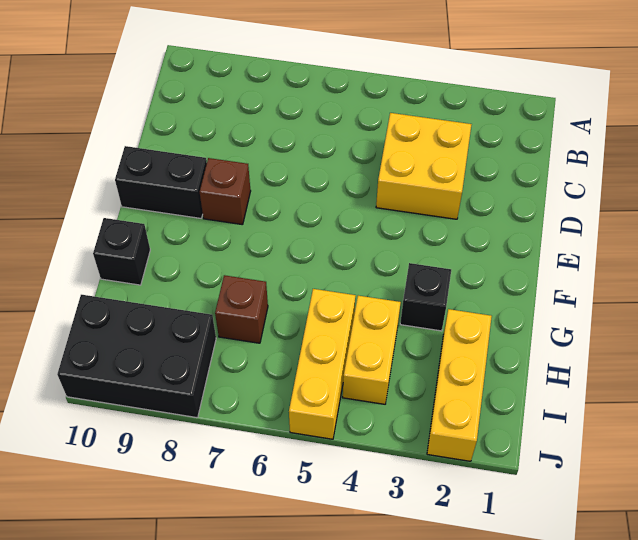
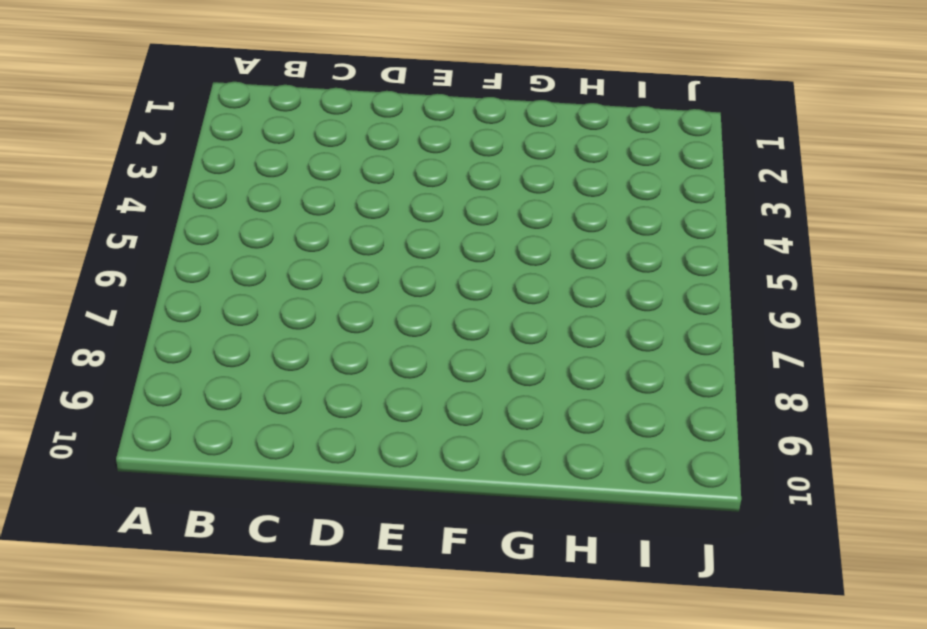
none -> yellow 2x2 brick [376,113,472,219]
none -> brown 1x1 brick [200,158,251,225]

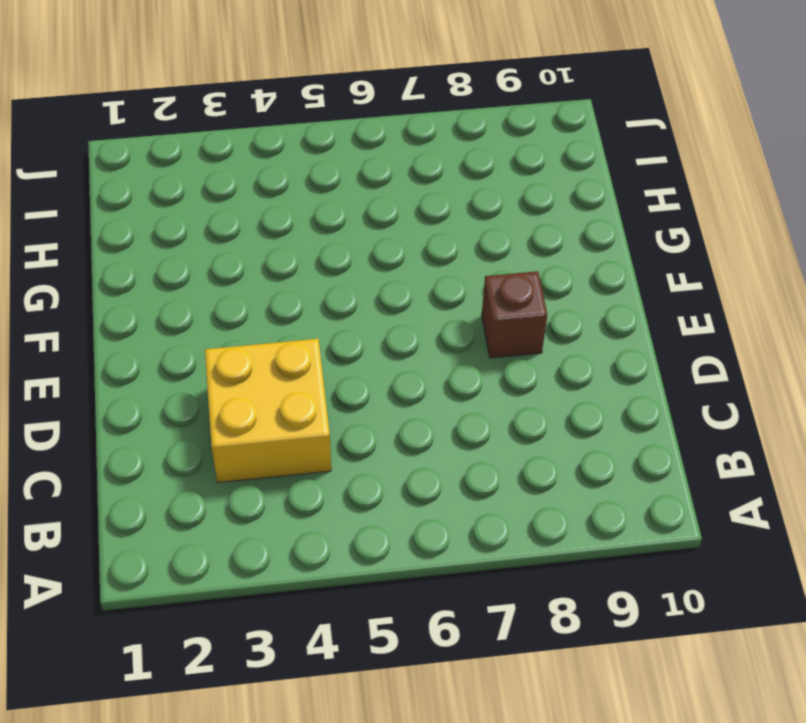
none -> black 1x2 brick [115,146,207,218]
none -> black 1x1 brick [400,263,451,331]

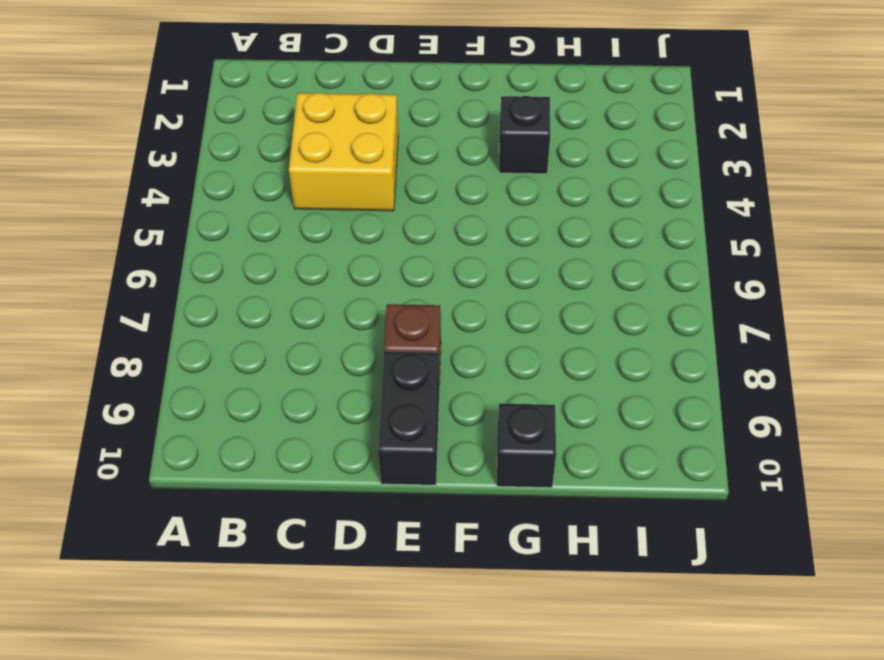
none -> yellow 1x3 brick [427,309,492,461]
none -> yellow 1x2 brick [343,296,401,404]

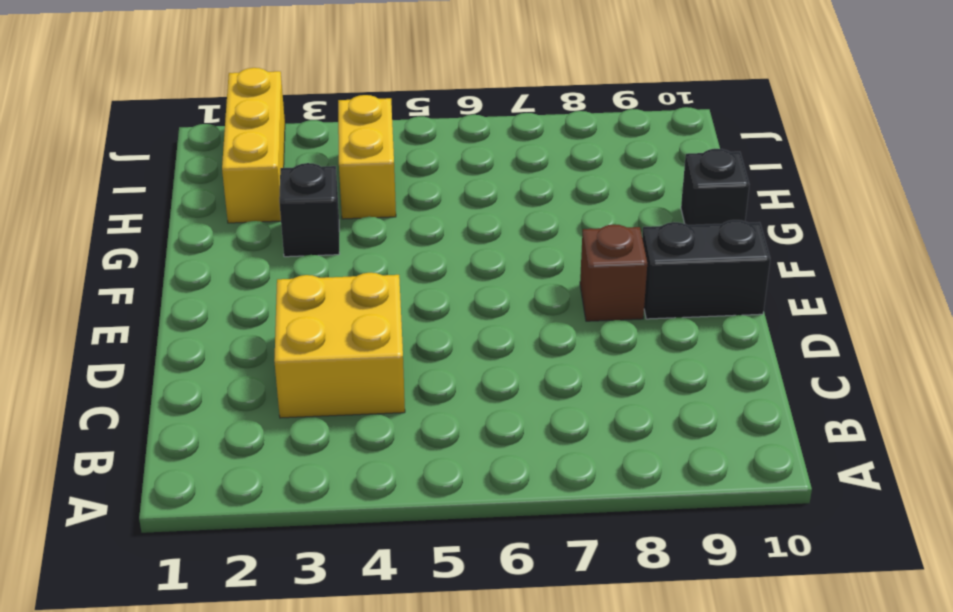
none -> yellow 1x3 brick [289,289,356,439]
none -> brown 1x1 brick [215,275,268,343]

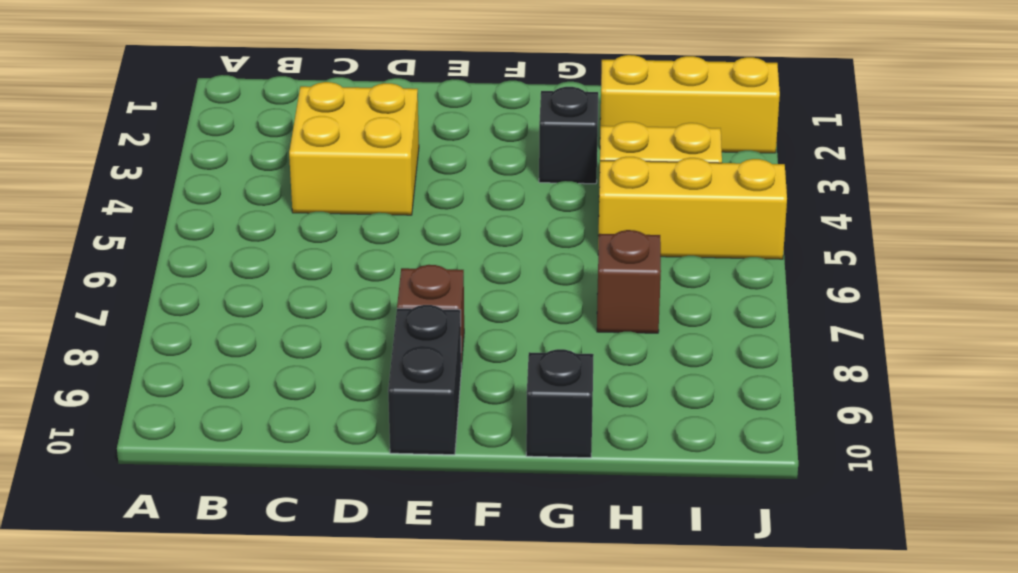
none -> black 2x3 brick [57,295,216,418]

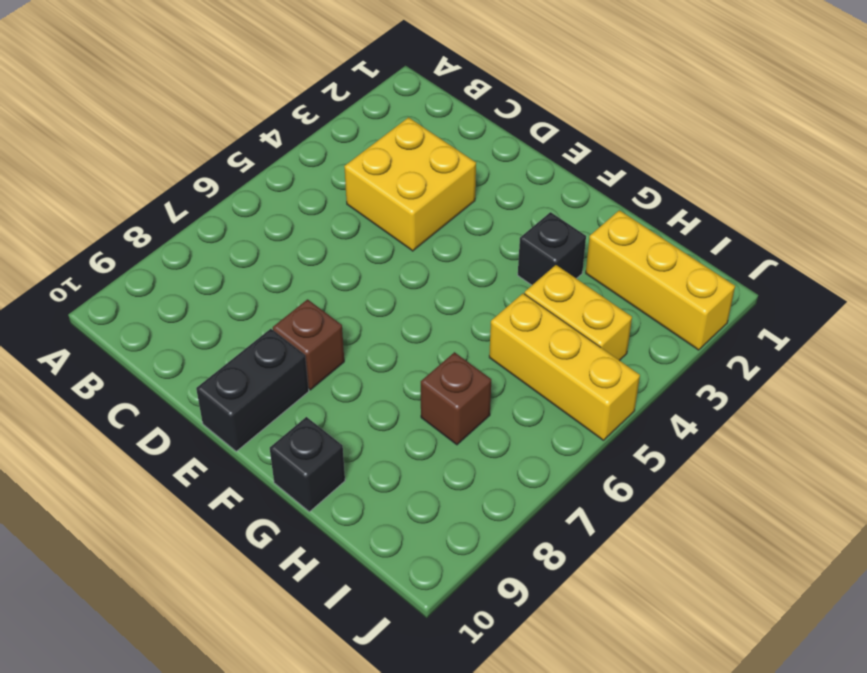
none -> black 2x3 brick [57,295,216,418]

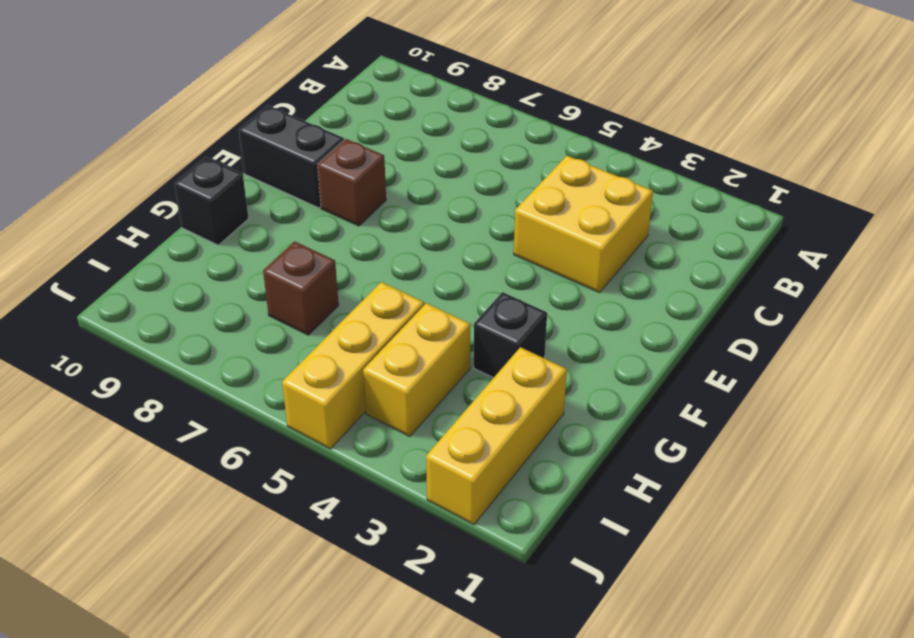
none -> black 2x3 brick [57,295,216,418]

